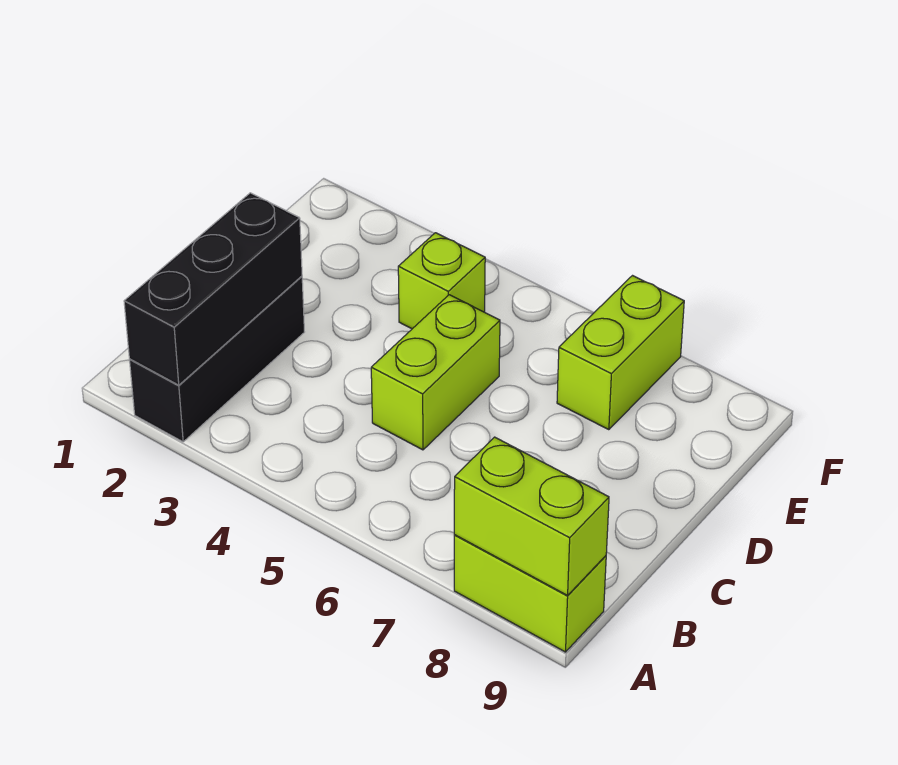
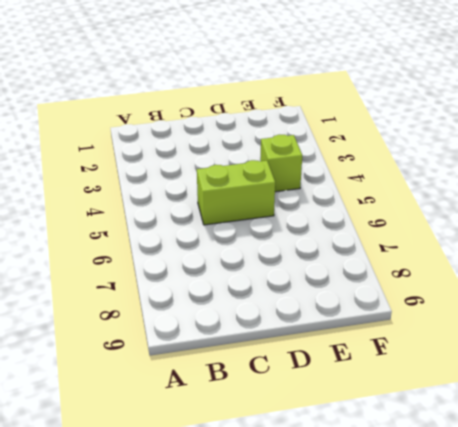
none -> black 1x3 brick [130,276,304,442]
none -> lime 1x2 brick [454,535,606,652]

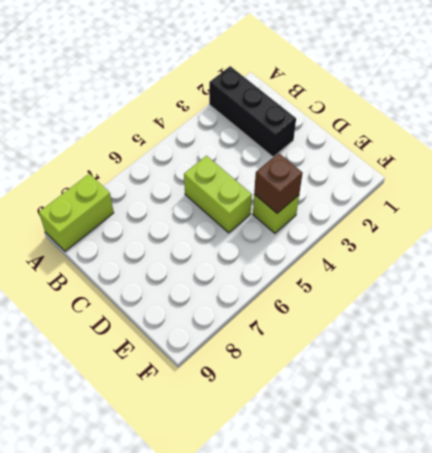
brown 1x1 brick [254,153,303,213] -> none
none -> lime 1x2 brick [557,276,684,430]
none -> black 1x3 brick [124,193,302,385]

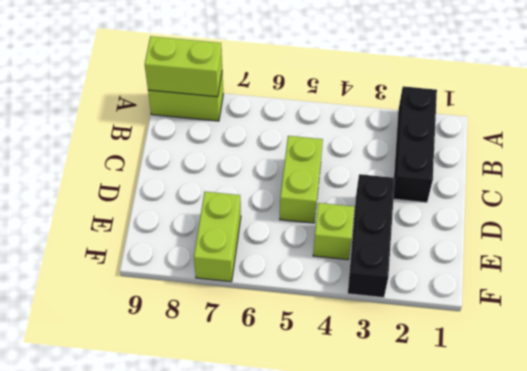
black 1x3 brick [348,174,395,298] -> black 1x3 brick moved to [124,193,302,385]

